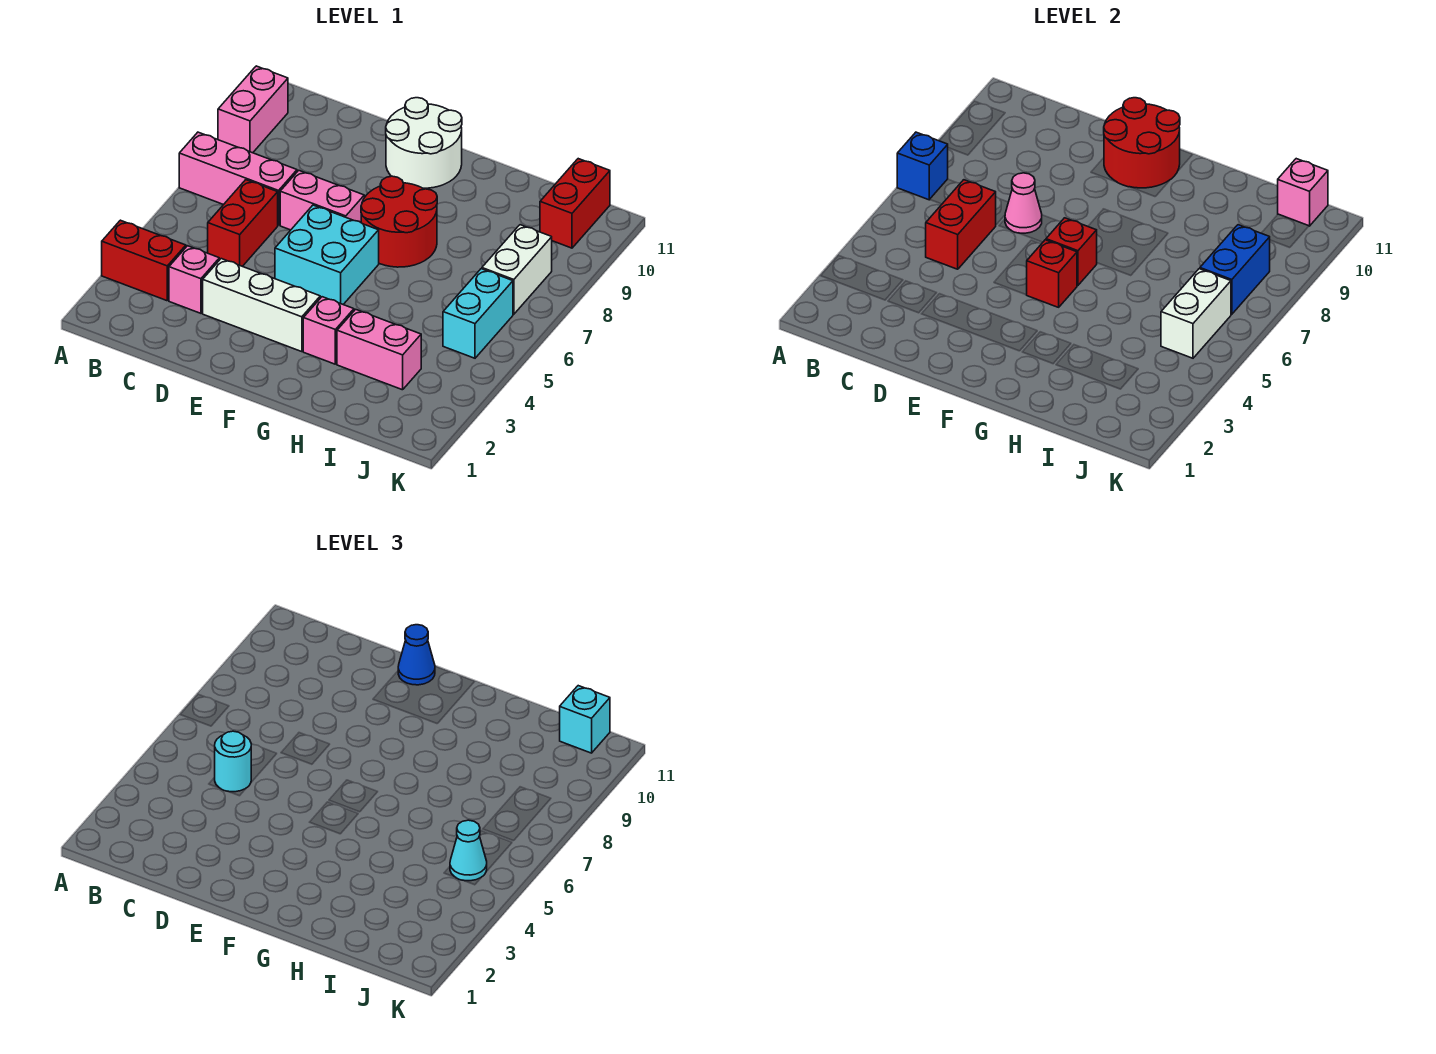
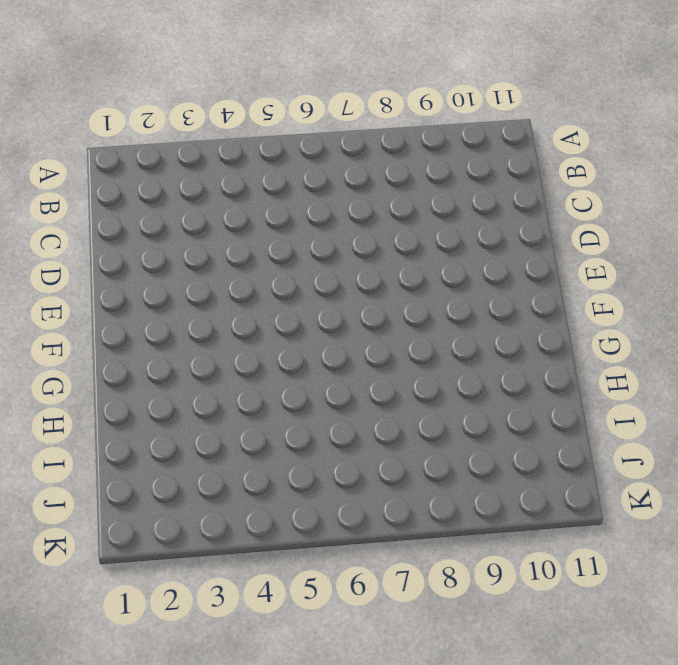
none -> red 1x2 brick [102,220,186,301]
none -> pink 1x3 brick [179,132,297,225]
none -> pink 1x2 brick [218,66,288,153]

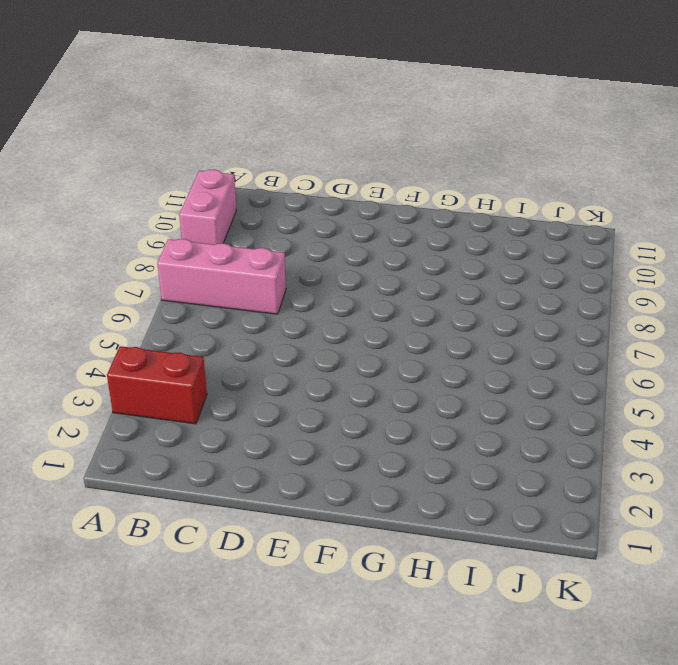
none -> pink 1x1 brick [169,246,219,313]
none -> red 1x2 brick [208,180,278,266]
none -> white 1x3 brick [203,259,320,352]

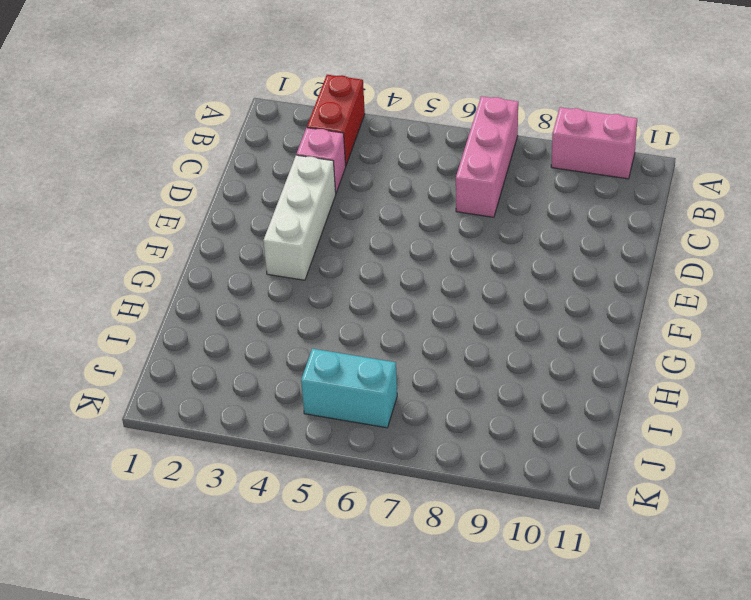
none -> red 1x2 brick [208,180,278,266]
none -> pink 1x2 brick [280,170,364,230]
none -> cyan 2x2 brick [275,205,379,304]

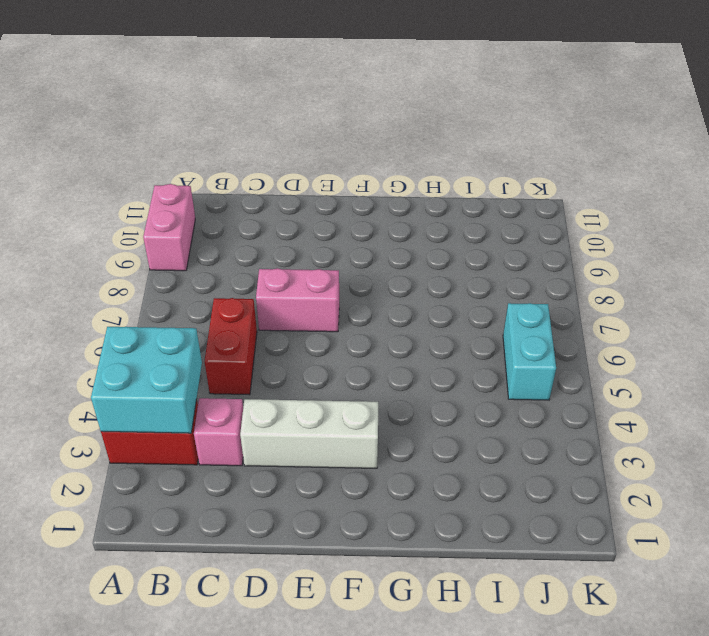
cyan 2x2 brick [91,327,202,433] -> cyan 2x2 brick moved to [275,205,379,304]
none -> pink 1x3 brick [179,132,297,225]
none -> white 2x2 round brick [386,98,462,188]
none -> red 2x2 round brick [361,176,437,267]

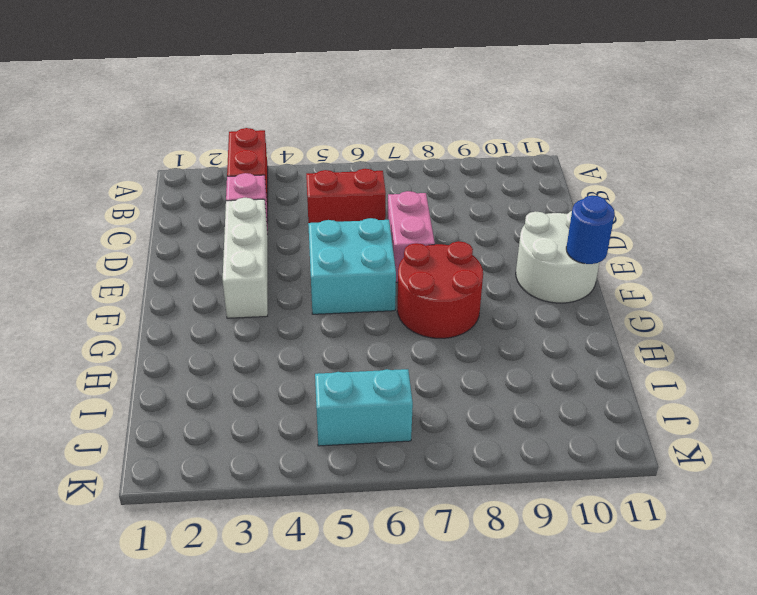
blue 1x1 round brick [566,195,615,264] -> red 2x2 round brick [1104,98,1180,188]
none -> pink 1x3 brick [179,132,297,225]
none -> pink 1x2 brick [218,66,288,153]
none -> pink 1x1 brick [303,297,354,364]

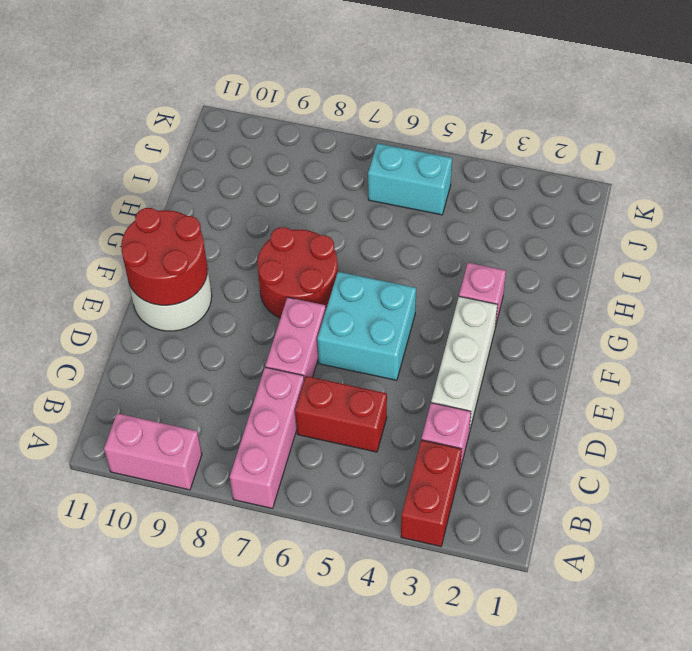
none -> pink 1x2 brick [337,309,421,390]
none -> white 1x2 brick [482,225,552,314]
none -> red 1x2 brick [540,159,610,248]

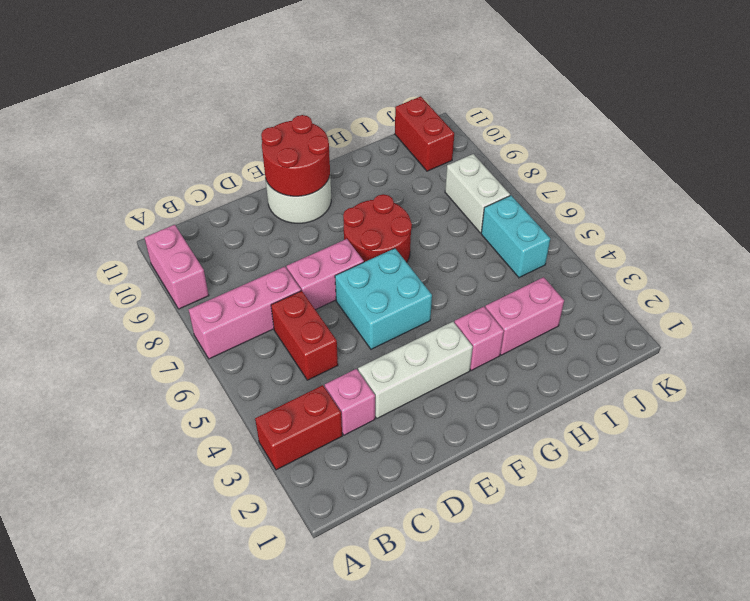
none -> blue 1x1 brick [897,132,948,200]
none -> red 1x2 brick [926,180,996,269]
none -> pink 1x1 cone [1005,173,1042,233]

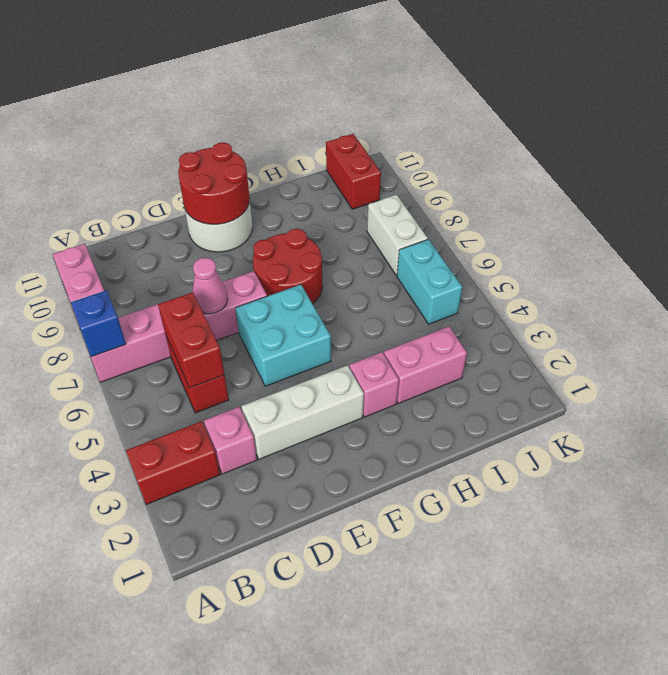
none -> red 1x1 brick [1027,240,1077,307]
none -> red 1x1 brick [1046,218,1097,285]
none -> white 1x2 brick [1161,269,1231,358]

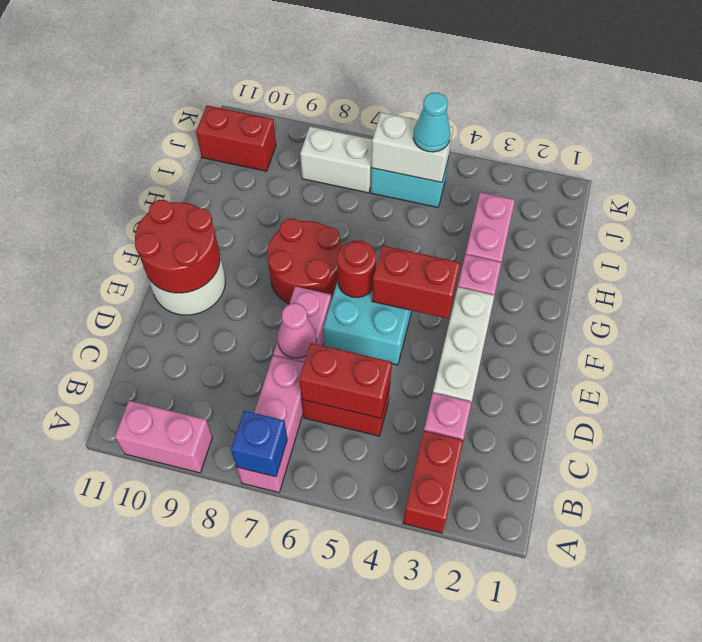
red 1x2 brick [372,246,460,319] -> red 1x1 brick [1027,240,1077,307]
red 1x1 round brick [337,240,376,298] -> red 1x1 brick [1046,218,1097,285]
none -> blue 1x2 brick [1200,225,1270,314]
none -> pink 1x1 brick [1278,159,1328,226]
none -> cyan 1x1 round brick [215,731,251,792]

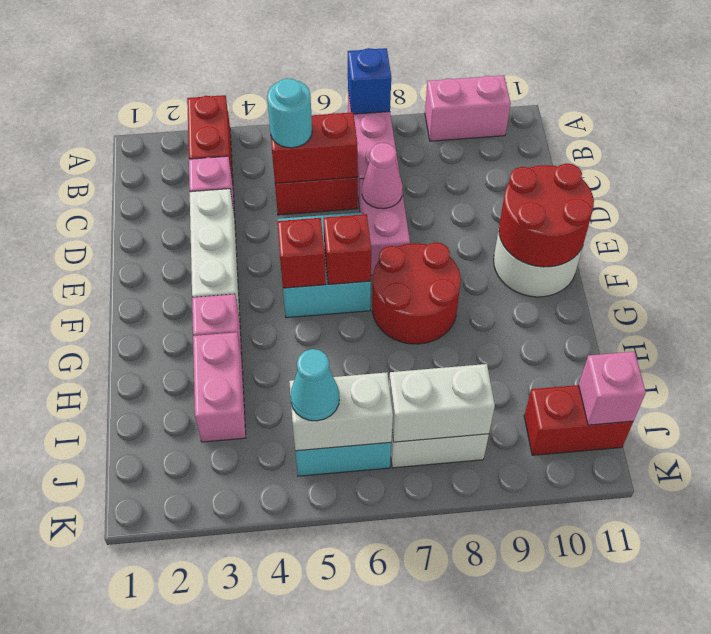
white 1x2 brick [389,364,495,442] -> blue 1x2 brick [1200,225,1270,314]
none -> blue 1x1 cone [398,625,435,685]
none -> cyan 1x1 brick [560,686,610,753]

